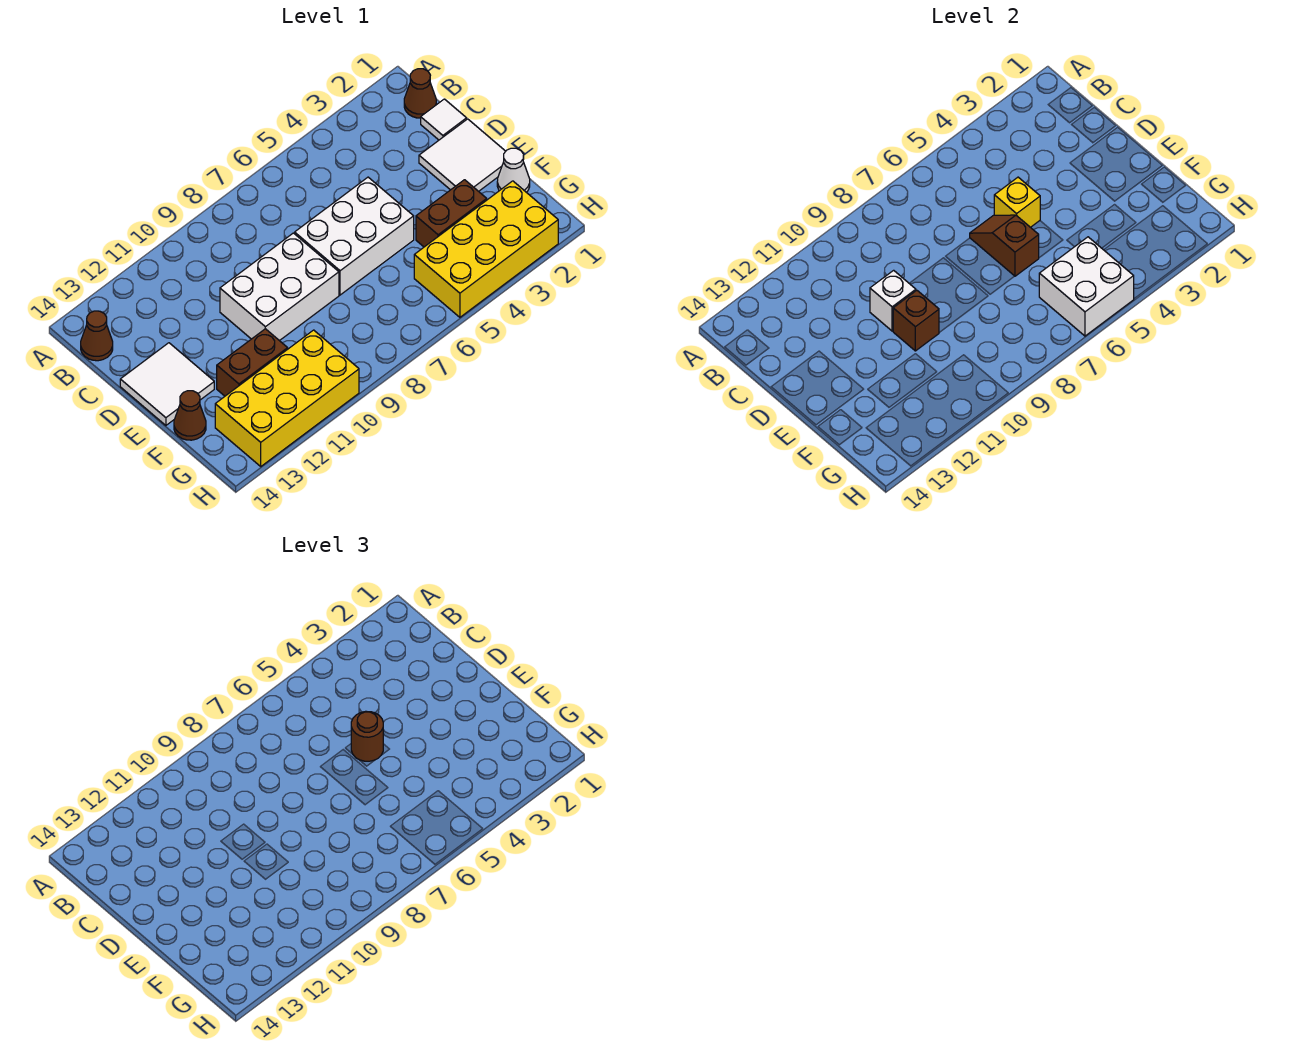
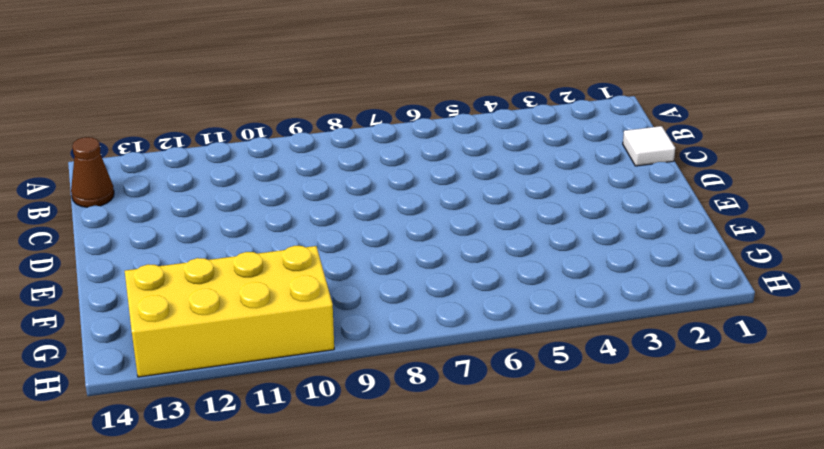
none -> brown 1x1 cone [404,69,436,118]
none -> white 2x2 tile [419,119,506,191]
none -> white 2x3 brick [295,177,414,295]

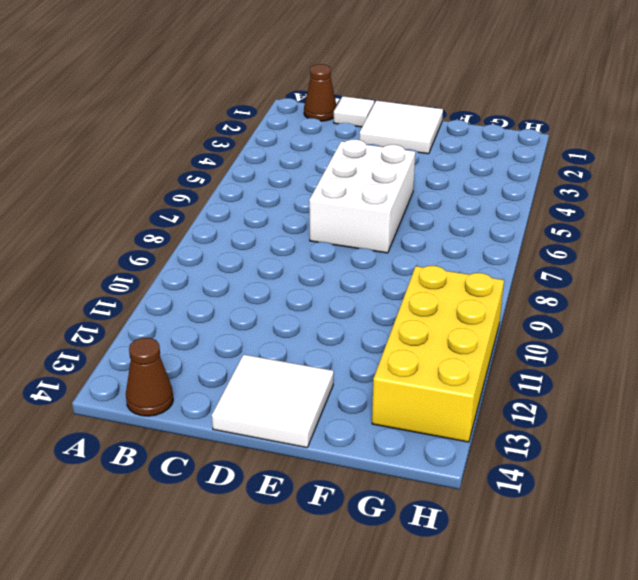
none -> white 2x3 brick [220,233,339,341]
none -> white 1x1 cone [497,148,530,192]
none -> brown 1x2 brick [416,180,487,247]

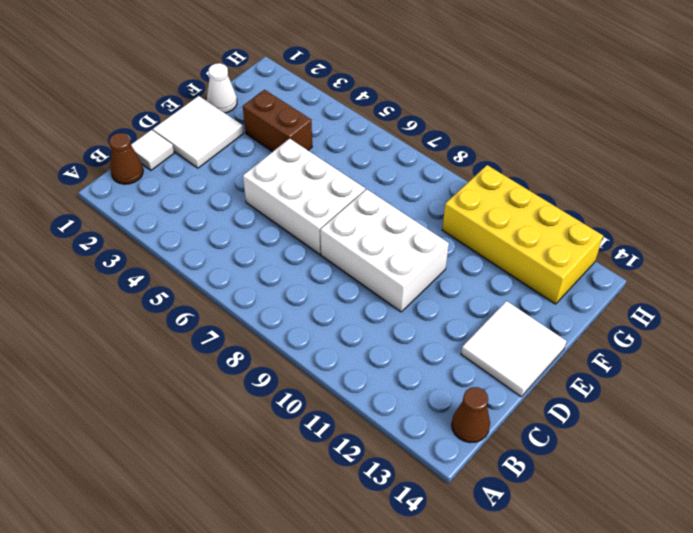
none -> brown 1x2 brick [217,329,288,396]
none -> brown 1x1 cone [174,391,206,440]
none -> yellow 2x4 brick [414,181,558,317]

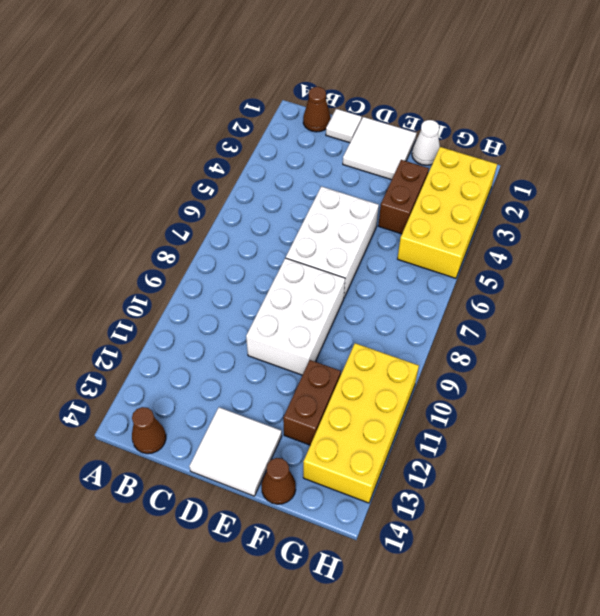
none -> yellow 1x1 brick [994,177,1040,227]
none -> brown 1x2 slope [970,215,1039,276]
none -> white 1x1 brick [870,270,916,331]

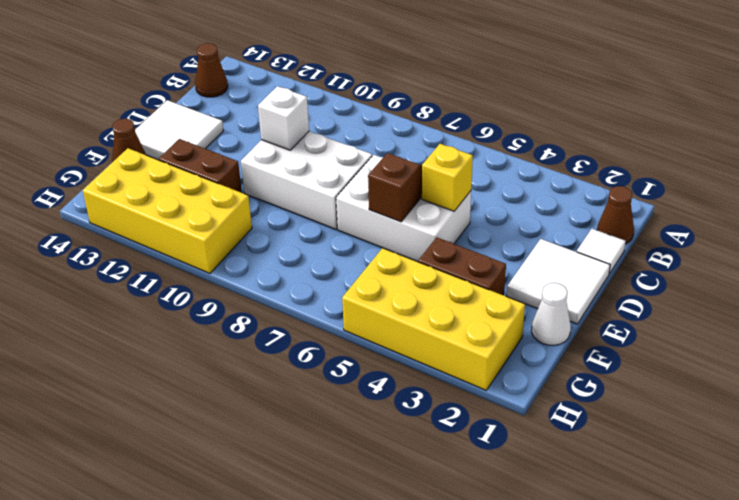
none -> brown 1x1 brick [893,290,939,351]
none -> white 2x2 brick [1039,237,1134,336]
none -> brown 1x1 round brick [351,711,383,761]

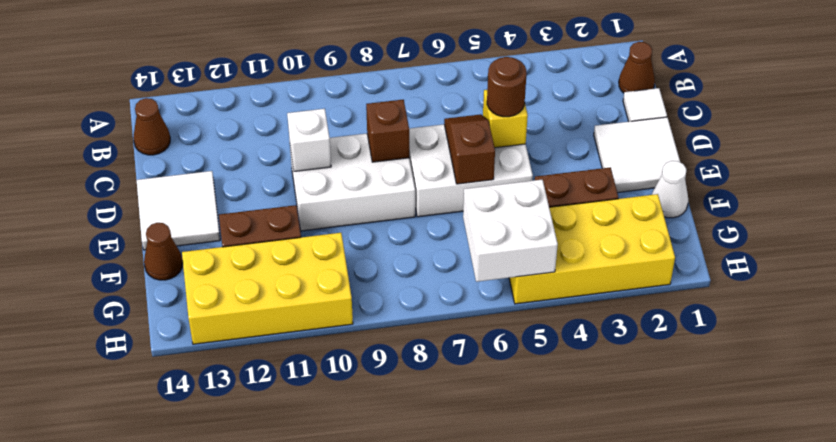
brown 1x1 brick [366,100,409,162] -> brown 1x1 brick moved to [893,290,939,351]

